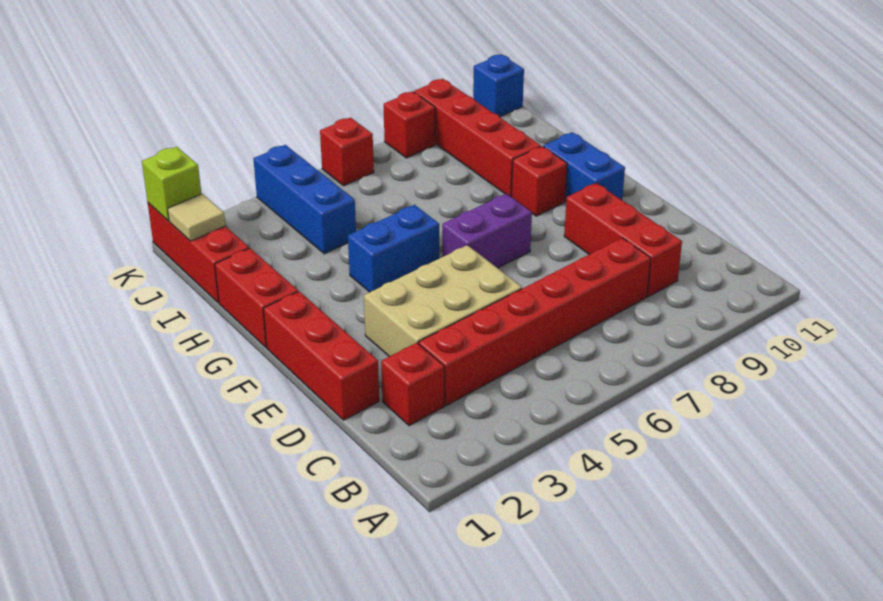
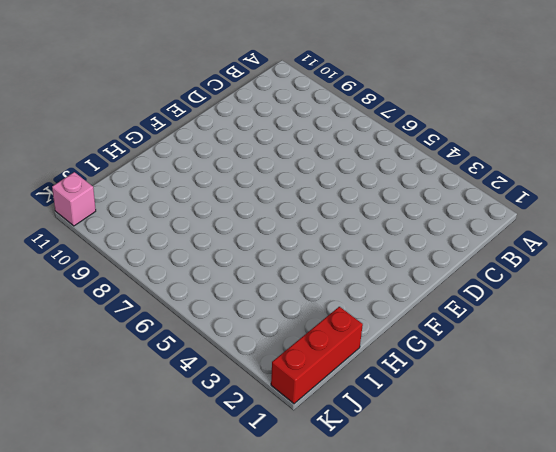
pink 1x1 brick [52,172,96,226] -> blue 1x1 brick [473,55,524,117]
none -> red 1x1 brick [381,343,444,426]
none -> red 1x6 brick [419,238,651,406]
none -> red 1x3 brick [564,183,682,297]

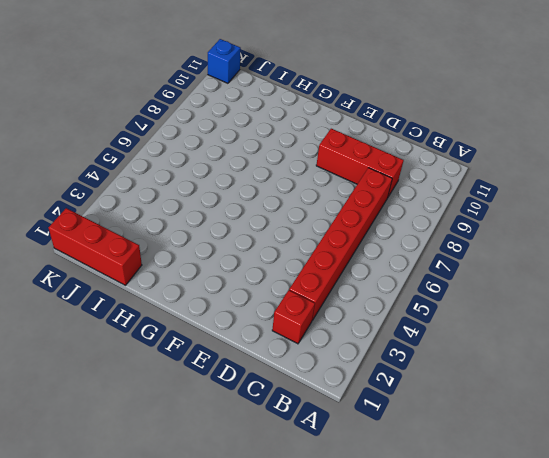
none -> red 1x3 brick [263,291,379,420]
none -> tan 2x3 brick [364,245,522,357]
none -> purple 1x2 brick [442,194,532,268]

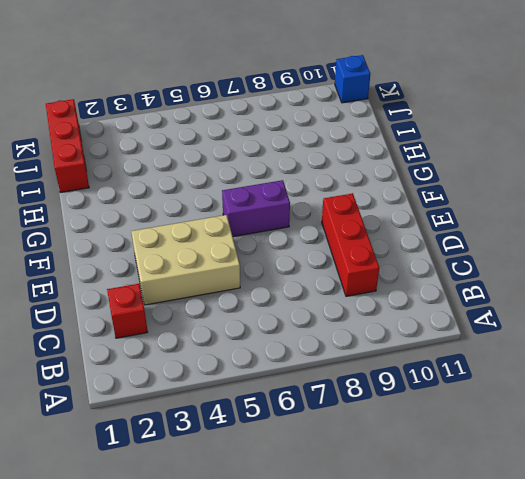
none -> red 1x6 brick [419,238,651,406]
none -> red 1x3 brick [263,291,379,420]
none -> blue 1x2 brick [543,132,625,201]

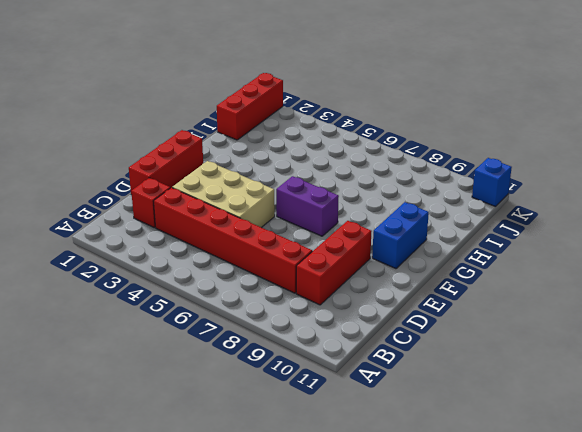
none -> red 1x2 brick [215,248,298,347]
none -> blue 1x2 brick [348,205,439,292]
none -> red 1x1 brick [512,146,567,216]

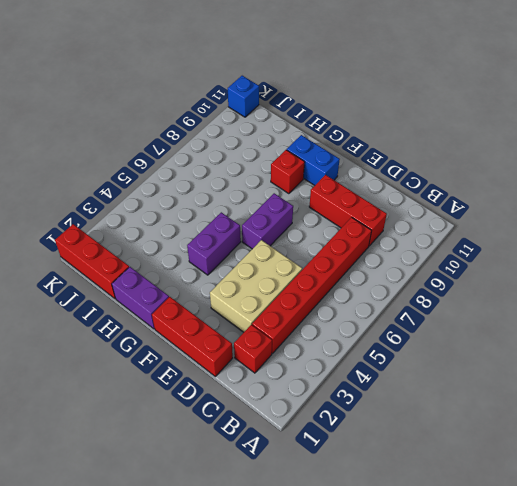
purple 1x2 brick [112,267,169,329] -> red 1x2 brick [215,248,298,347]
purple 1x2 brick [187,212,241,275] -> blue 1x2 brick [348,205,439,292]
none -> red 1x4 brick [414,79,541,197]
none -> blue 1x3 brick [253,145,356,254]
none -> red 1x1 brick [320,118,374,186]

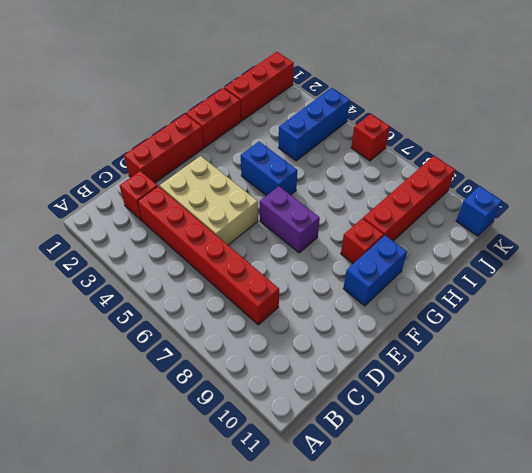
none -> red 1x3 brick [564,183,682,297]
none -> red 1x1 brick [384,92,435,158]
none -> tan 1x1 tile [168,194,225,241]

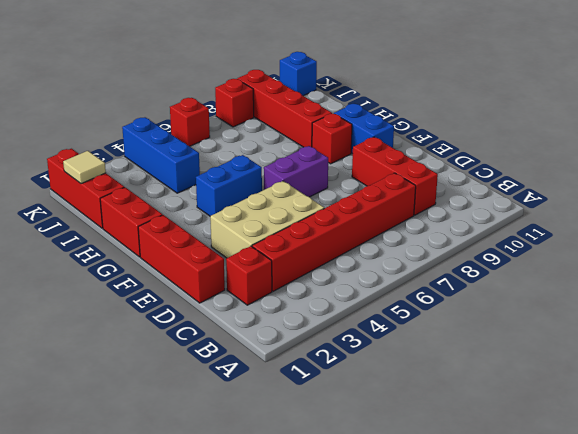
none -> lime 1x1 brick [142,147,201,221]

